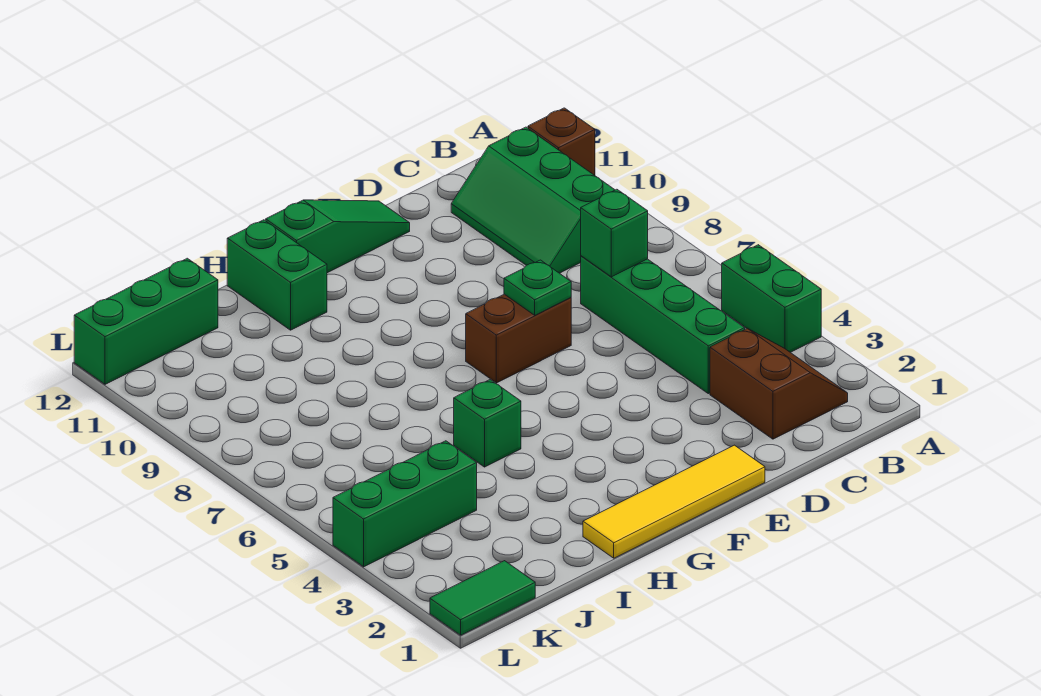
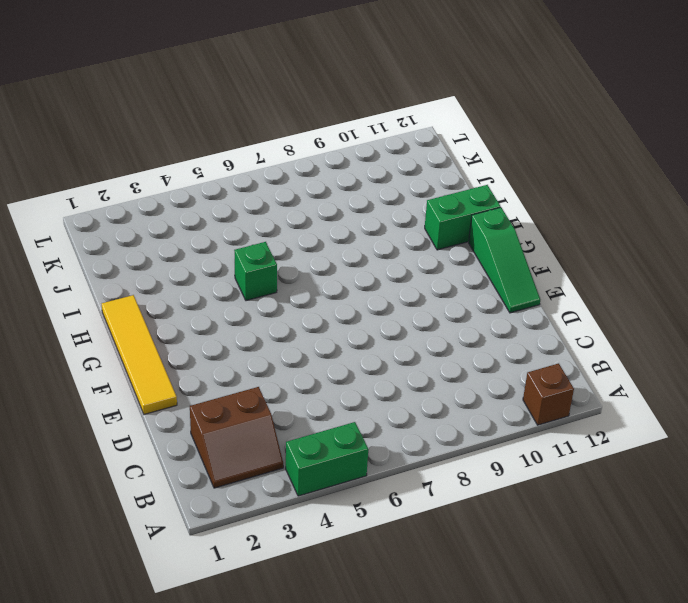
none -> green 2x3 slope [451,127,615,273]
none -> green 1x4 brick [581,256,745,394]
none -> brown 1x2 brick [466,294,571,383]

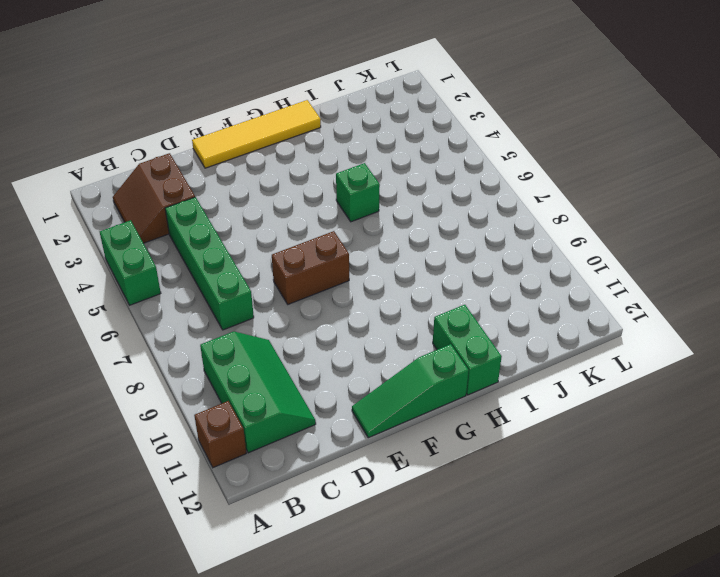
none -> green 1x3 brick [333,441,477,567]
none -> green 1x3 brick [74,258,218,384]
none -> green 1x2 tile [430,561,535,635]

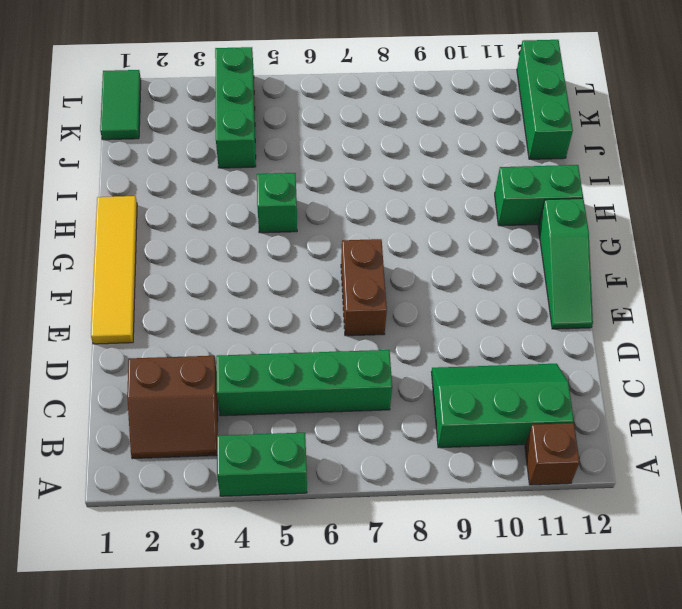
none -> green 1x1 brick [581,189,648,277]
none -> green 1x1 plate [504,260,571,315]

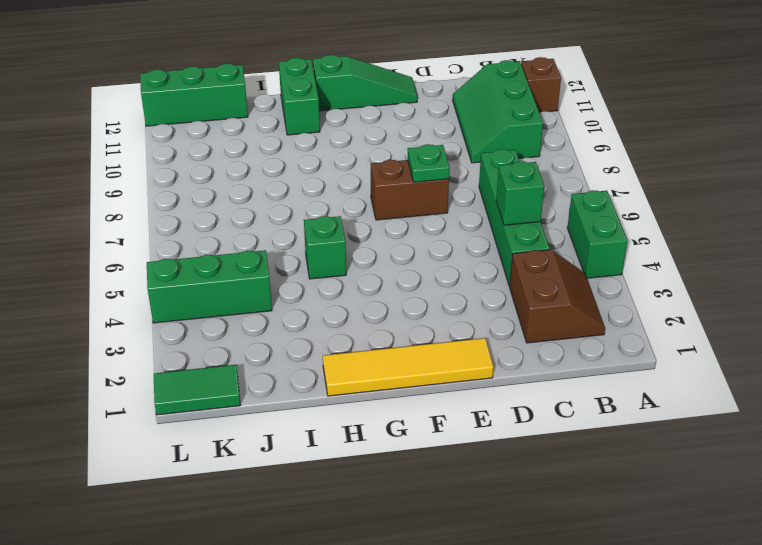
green 1x1 brick [496,161,544,225] -> green 1x1 brick moved to [581,189,648,277]

